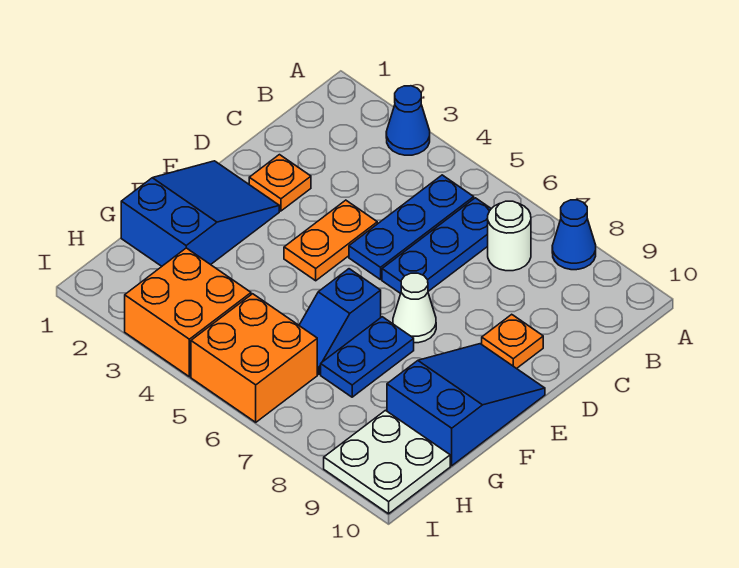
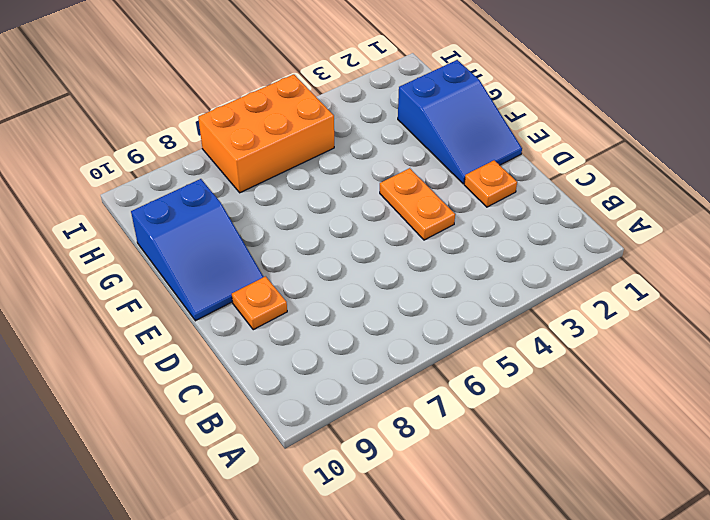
orange 2x3 brick [198,74,334,193] -> orange 2x2 brick [191,294,317,422]
none -> blue 1x1 cone [386,86,430,155]
none -> blue 1x1 cone [552,200,596,270]
none -> blue 1x3 plate [349,175,474,280]

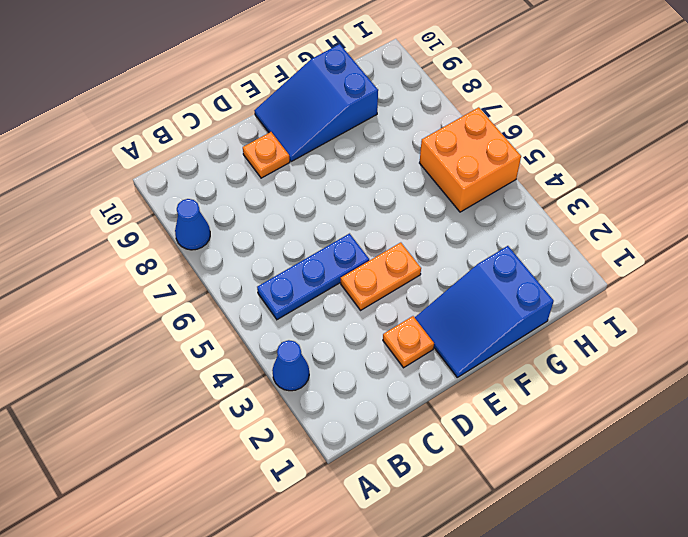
none -> blue 1x3 plate [382,198,491,294]
none -> white 1x1 round brick [488,201,531,271]
none -> white 1x1 cone [393,273,436,343]

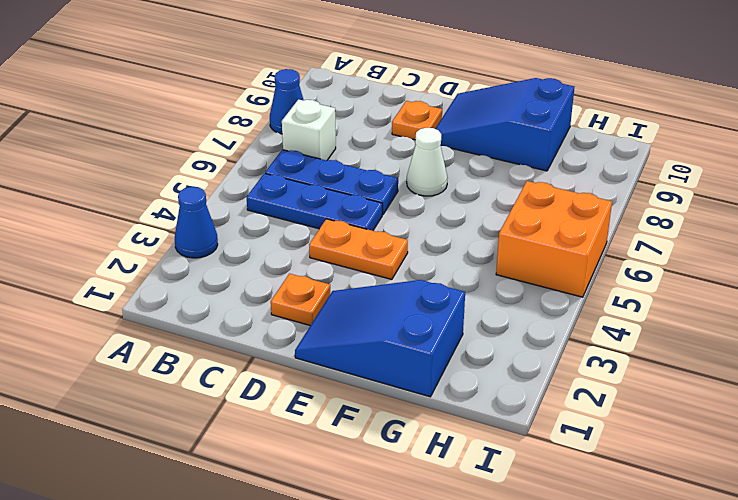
white 1x1 brick [282,99,336,160] -> white 1x1 round brick [488,201,531,271]
none -> blue 1x2 slope [299,269,381,374]
none -> blue 1x2 plate [321,317,414,397]
none -> orange 2x2 brick [125,248,251,377]

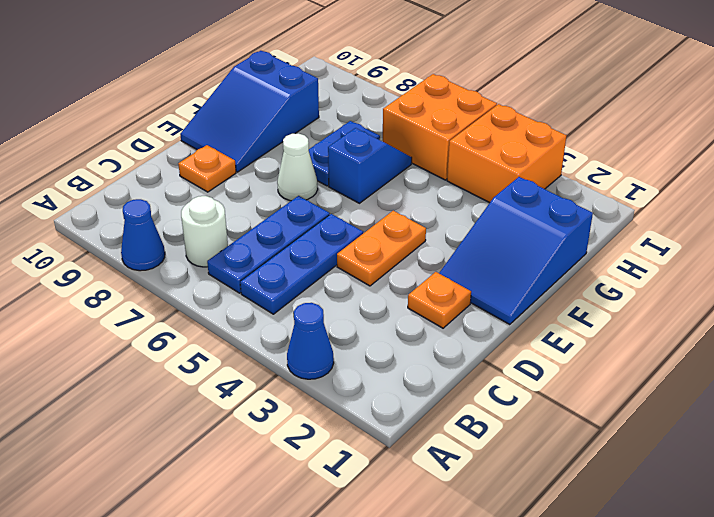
none -> white 2x2 plate [324,410,450,514]

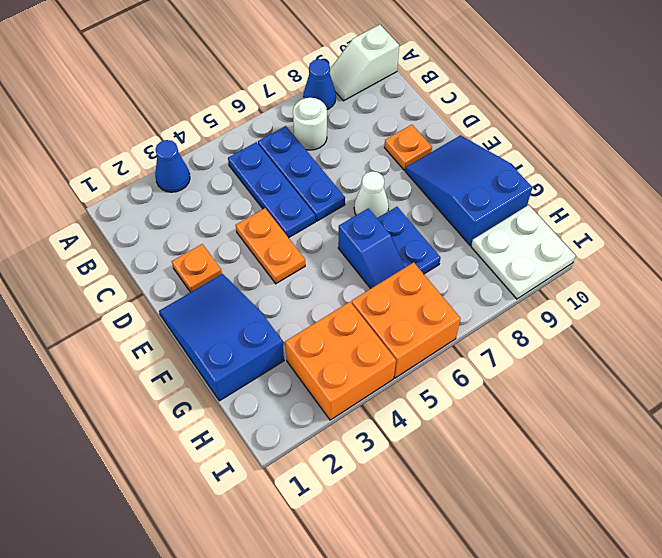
white 1x2 slope [330,25,399,101] -> none

